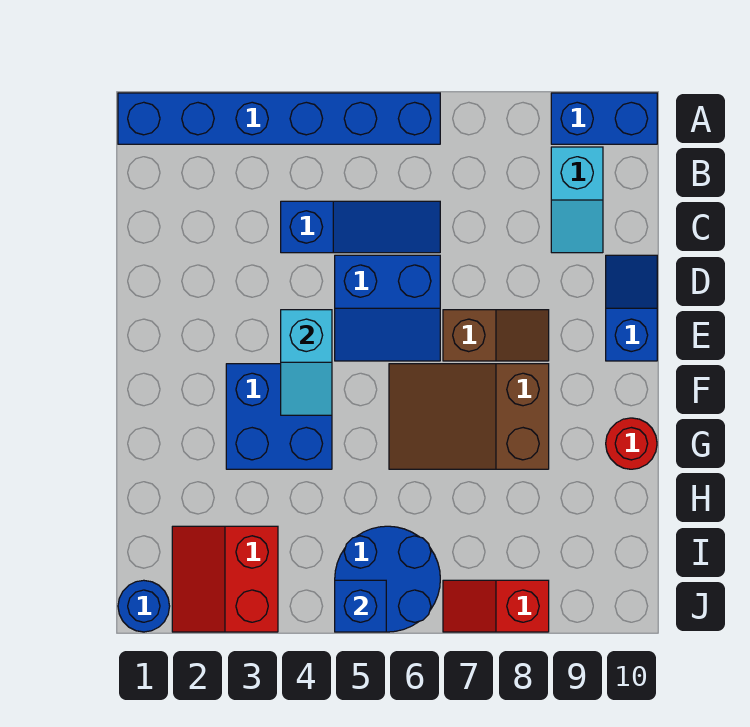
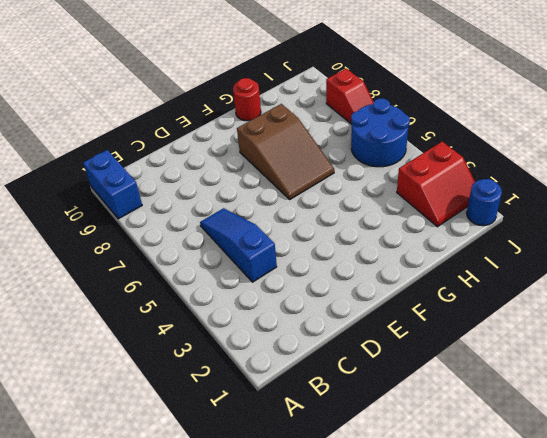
none -> blue 1x6 brick [118,93,440,144]
none -> cyan 1x2 slope [551,147,603,253]
none -> blue 2x2 slope [335,255,440,361]

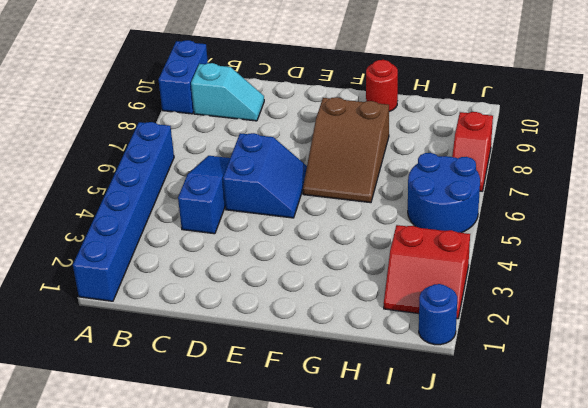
none -> blue 1x2 slope [606,255,657,361]
none -> brown 1x2 slope [443,310,549,361]
none -> blue 2x2 brick [226,364,332,469]

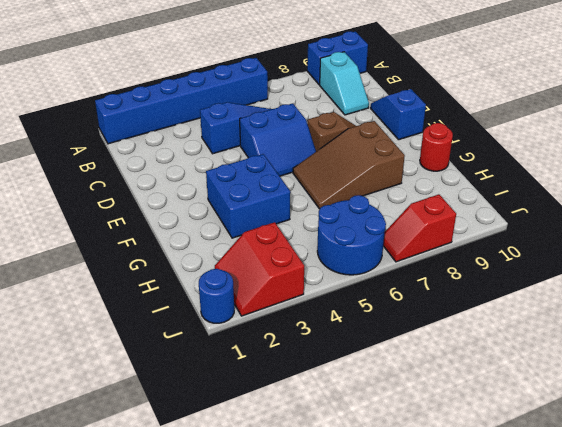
none -> cyan 1x2 slope [281,310,332,415]
none -> blue 1x1 brick [335,580,386,632]

